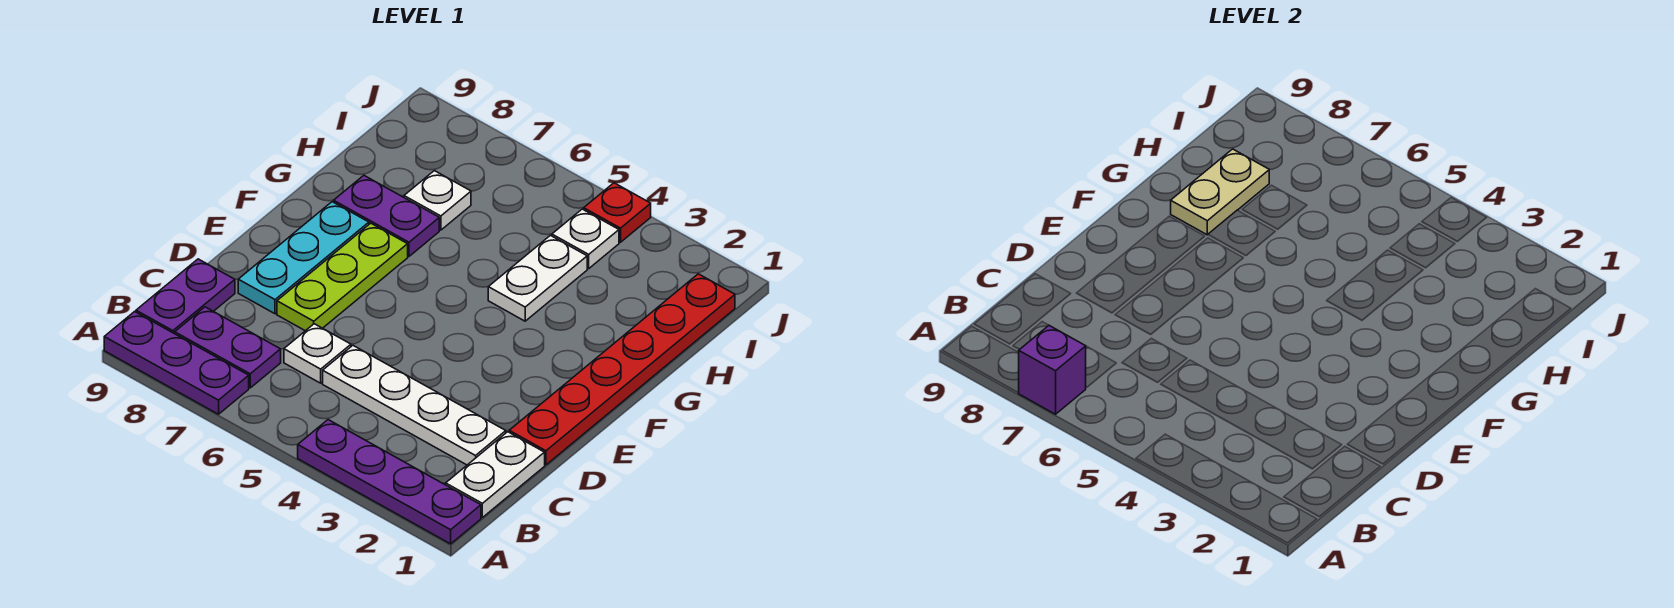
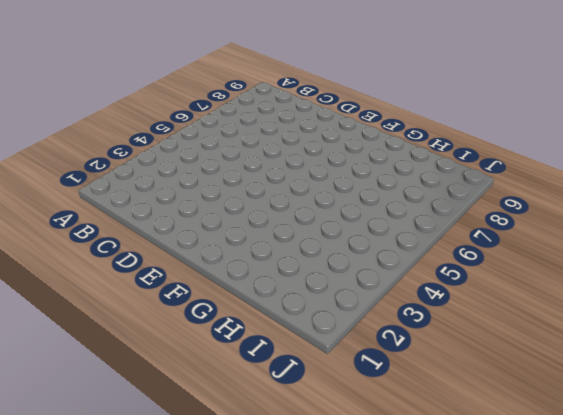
none -> purple 1x4 plate [298,420,481,544]
none -> purple 1x3 plate [104,312,249,414]
none -> white 1x2 plate [446,432,545,517]

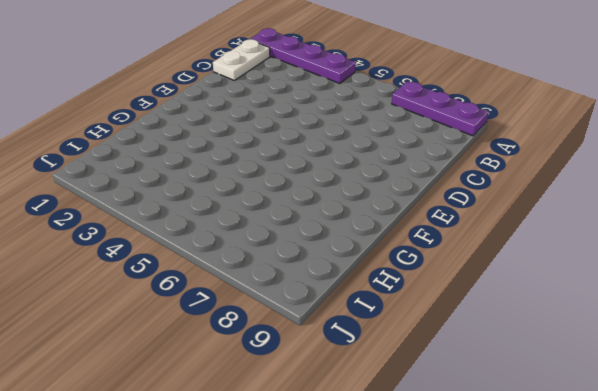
none -> purple 1x2 plate [175,307,281,388]
none -> purple 1x2 plate [136,259,235,334]
none -> white 1x4 plate [323,346,506,465]

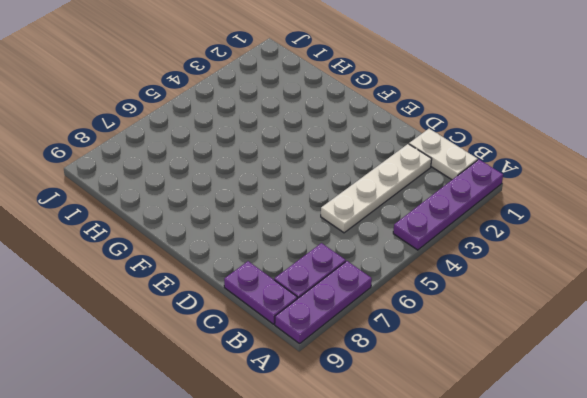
none -> white 1x1 plate [284,324,351,383]
none -> red 1x6 plate [509,274,735,465]
none -> lime 1x3 plate [277,223,408,331]

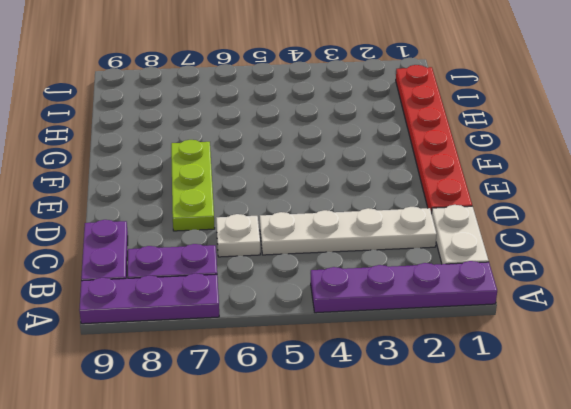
none -> cyan 1x3 plate [238,202,369,314]
none -> white 1x2 plate [488,235,587,321]
none -> purple 1x2 plate [334,176,439,256]

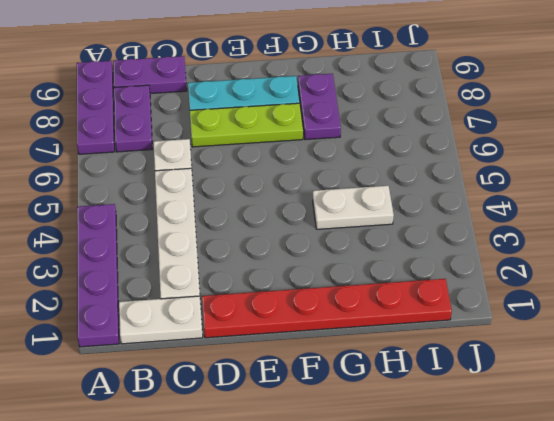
none -> white 1x1 plate [404,171,471,230]
none -> white 1x1 plate [552,209,619,269]
none -> red 1x1 plate [584,183,651,242]

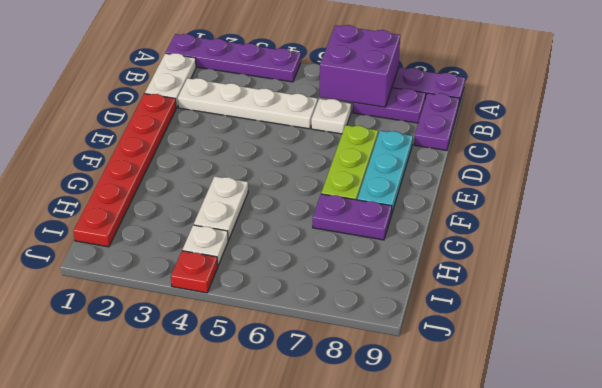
purple 2x2 brick [320,25,400,107] -> purple 1x1 brick [1019,326,1086,414]
none -> white 1x1 plate [404,171,471,230]
none -> tan 1x2 plate [1171,149,1269,235]

